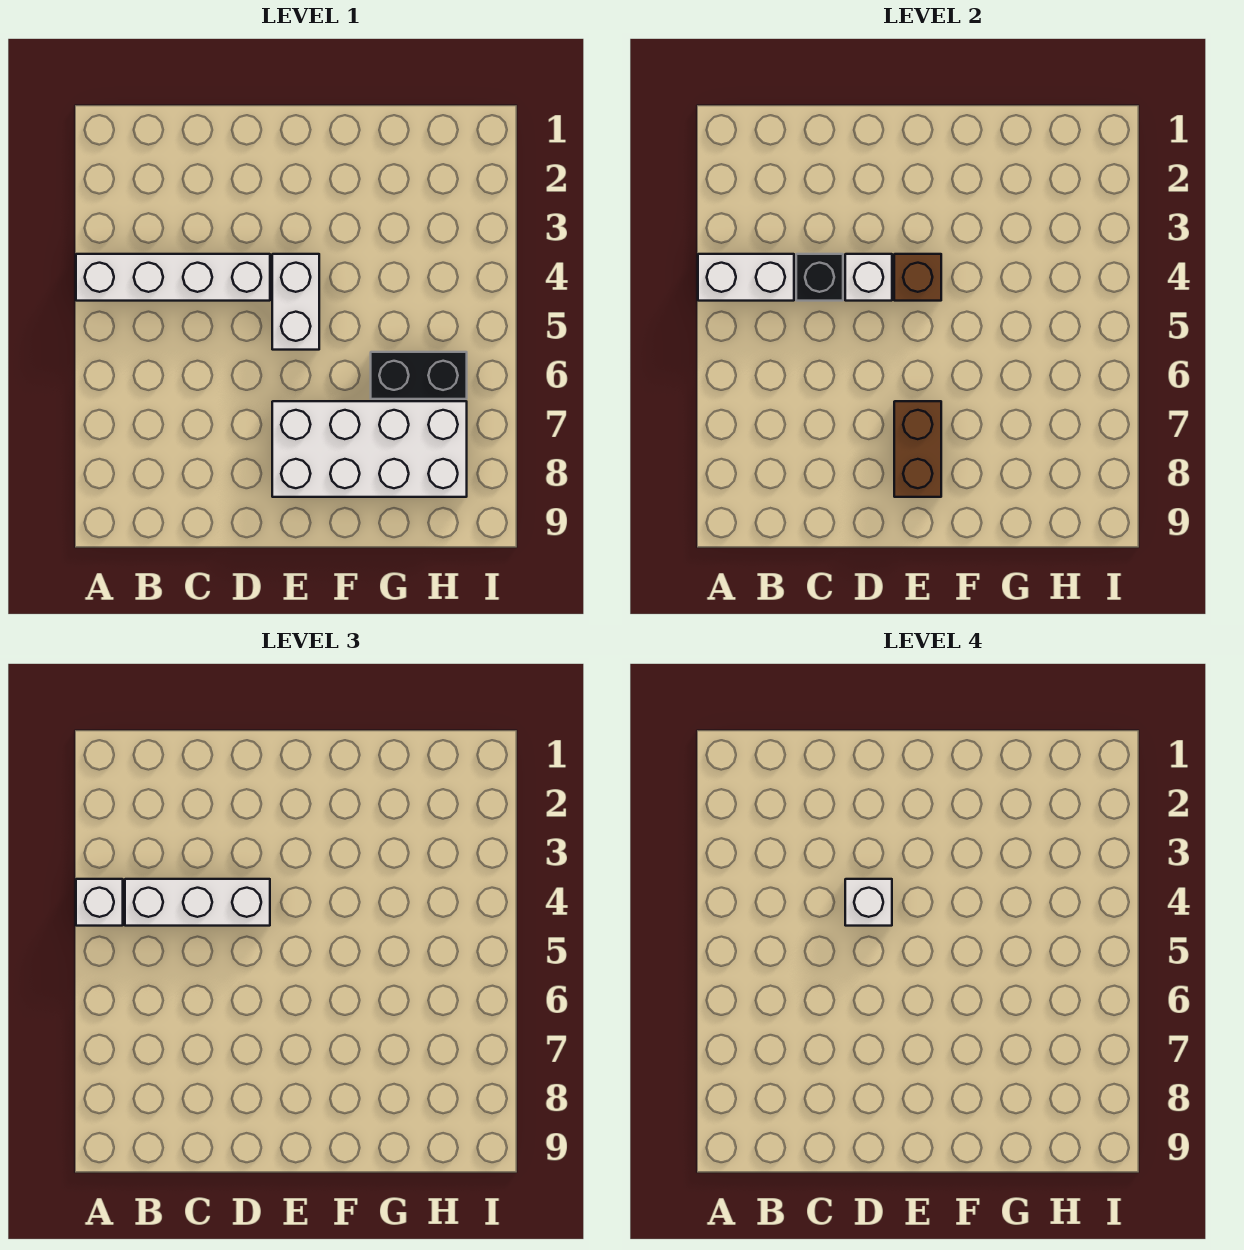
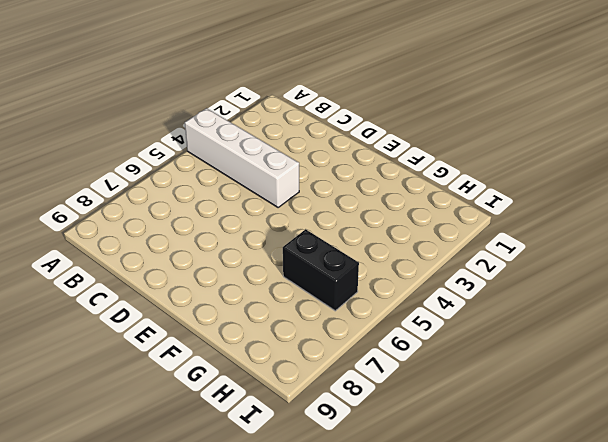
none -> white 1x2 brick [272,254,319,350]
none -> white 2x4 brick [272,401,467,497]
none -> white 1x2 brick [698,254,794,301]

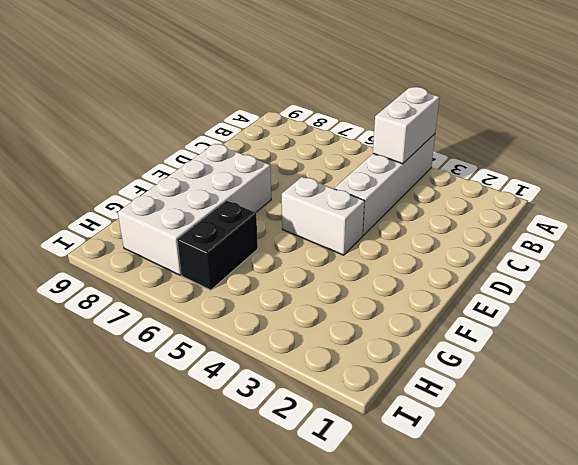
none -> black 1x1 brick [796,254,843,301]
none -> white 1x1 brick [845,254,892,301]
none -> brown 1x1 brick [894,254,941,301]

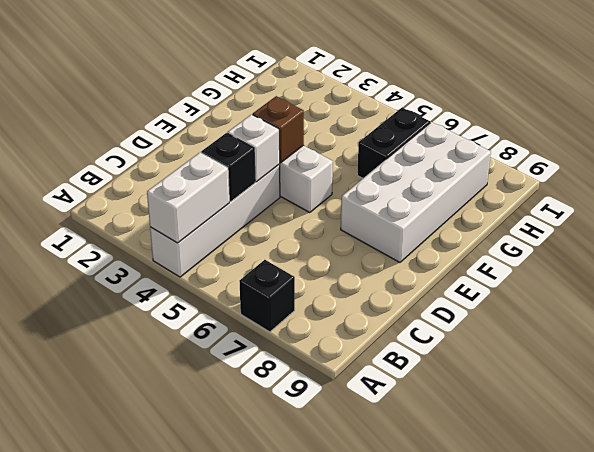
black 1x1 brick [239,260,295,332] -> none
none -> brown 1x2 brick [894,401,941,497]
none -> white 1x1 brick [76,879,123,926]
none -> white 1x3 brick [125,879,270,926]

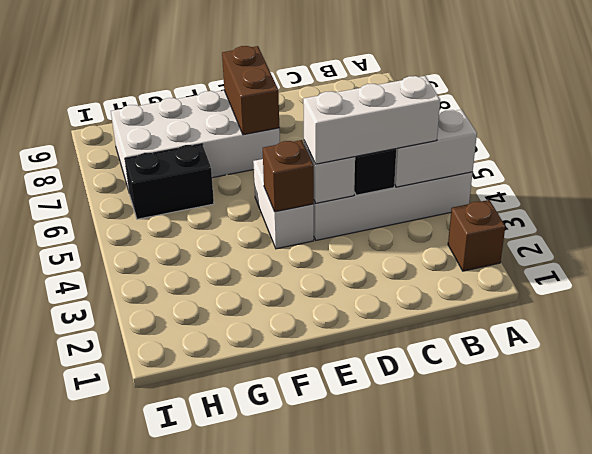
brown 1x1 brick [448,200,505,271] -> none
none -> white 1x1 brick [76,879,123,926]
none -> white 1x1 brick [845,879,892,926]

